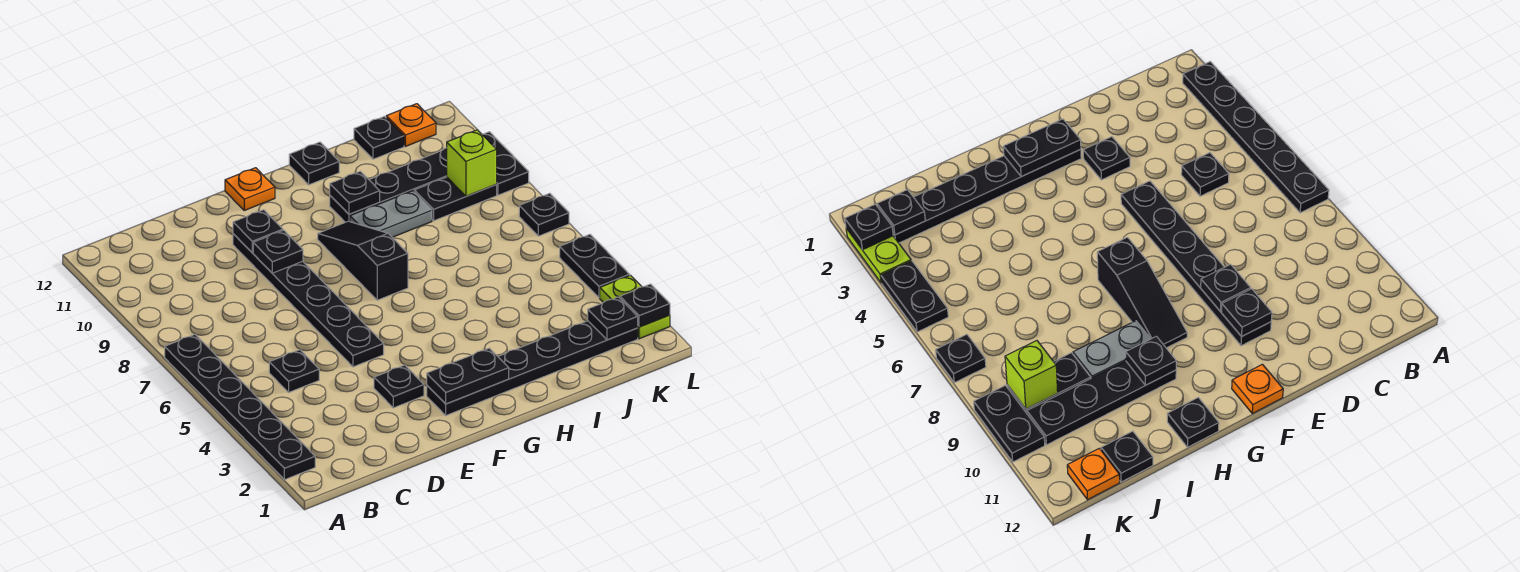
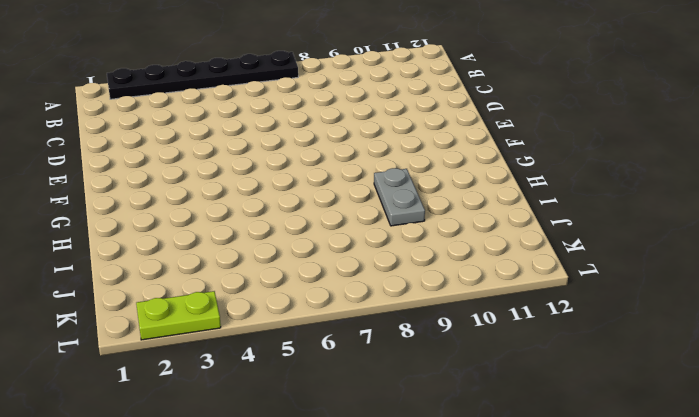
none -> black 1x1 plate [269,350,319,392]
none -> black 1x1 plate [374,365,424,408]
none -> black 1x6 plate [233,234,384,367]

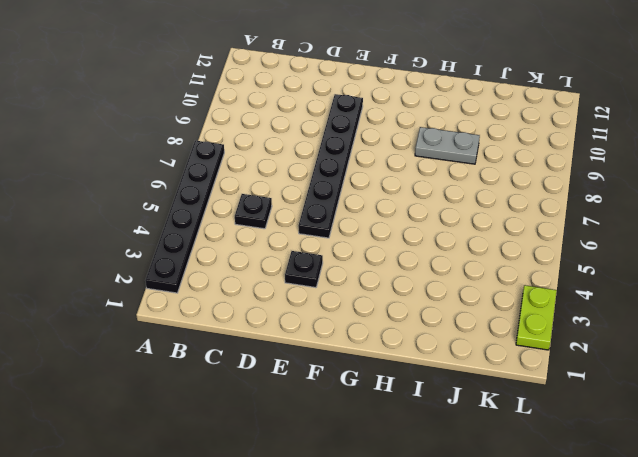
none -> black 1x6 plate [427,321,638,415]
none -> orange 1x1 plate [225,168,275,210]
none -> black 1x3 slope [318,221,408,300]

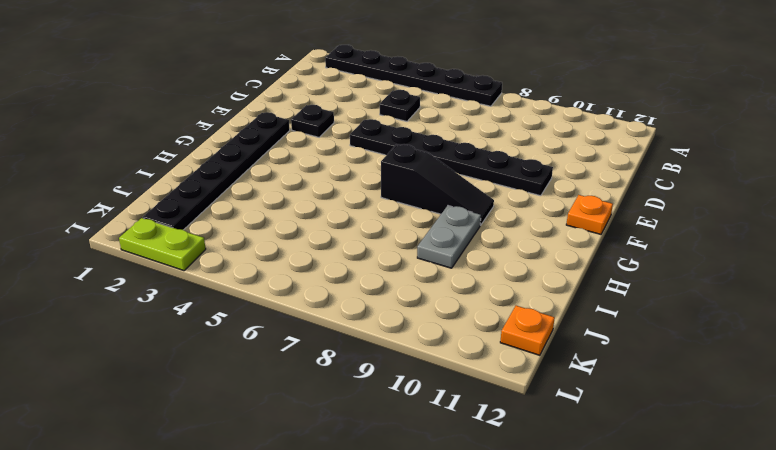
none -> black 1x4 plate [330,148,447,222]
none -> black 1x1 plate [289,142,339,185]
none -> black 1x2 plate [414,177,497,221]

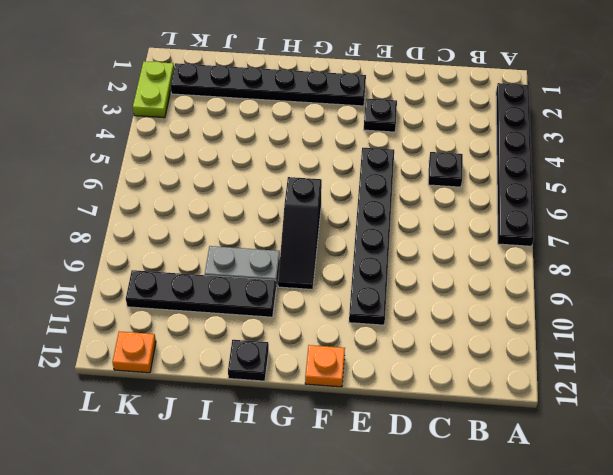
none -> black 1x2 plate [414,177,497,221]
none -> black 1x1 plate [354,117,404,159]
none -> black 1x2 plate [560,235,630,298]

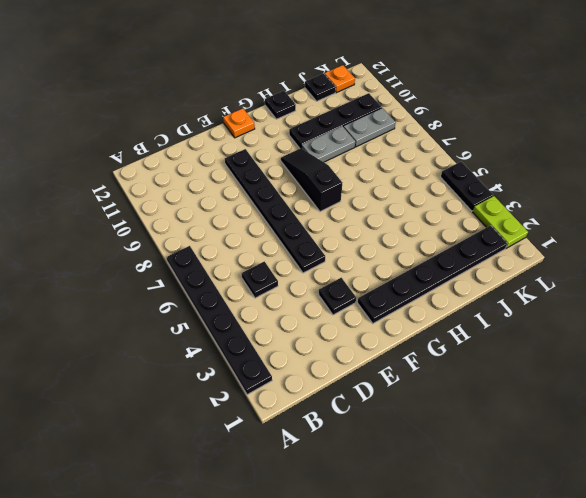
grey 1x2 plate [343,108,396,147] -> black 1x2 plate [414,177,497,221]
none -> black 1x1 plate [519,193,569,236]
none -> black 1x2 plate [482,132,529,195]
none -> black 1x1 plate [253,230,303,273]

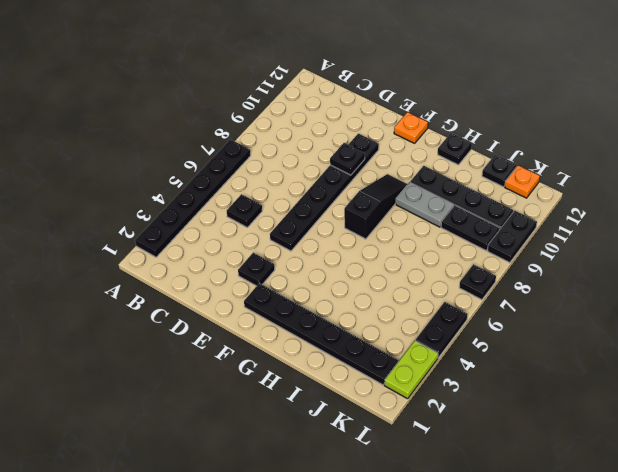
none -> black 1x1 plate [233,210,283,253]
none -> black 1x2 plate [427,348,509,404]
none -> black 1x1 plate [330,171,380,214]

